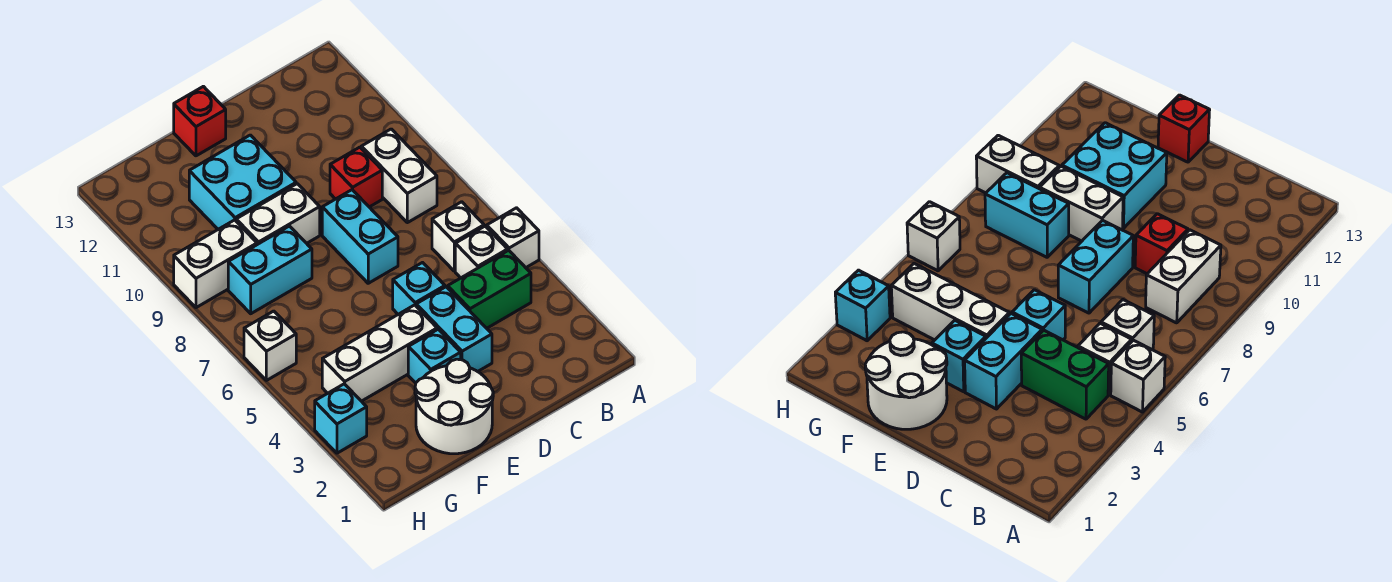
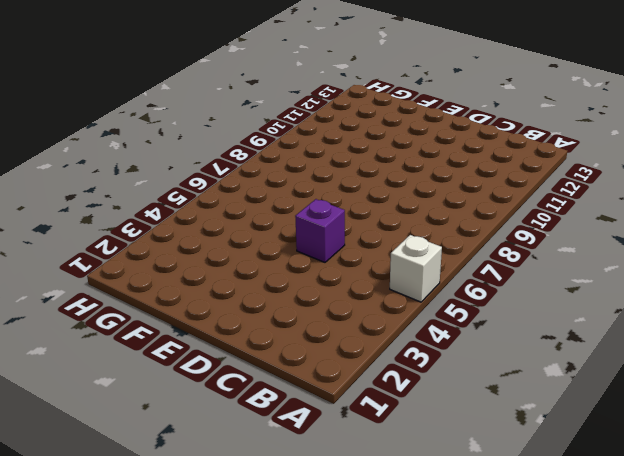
purple 1x1 brick [295,199,345,262] -> cyan 1x1 brick [393,263,445,314]
none -> green 1x2 brick [448,250,531,328]
none -> white 1x1 brick [455,226,508,278]
none -> white 1x1 brick [432,202,484,271]

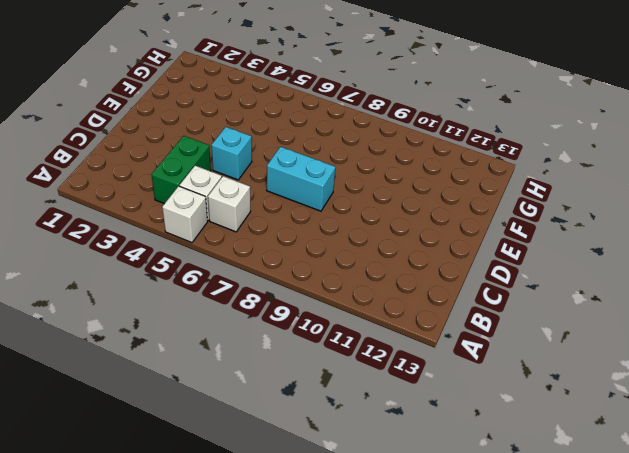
none -> white 1x2 brick [361,129,437,223]
none -> red 1x1 brick [330,147,382,207]
none -> cyan 1x2 brick [416,287,492,372]

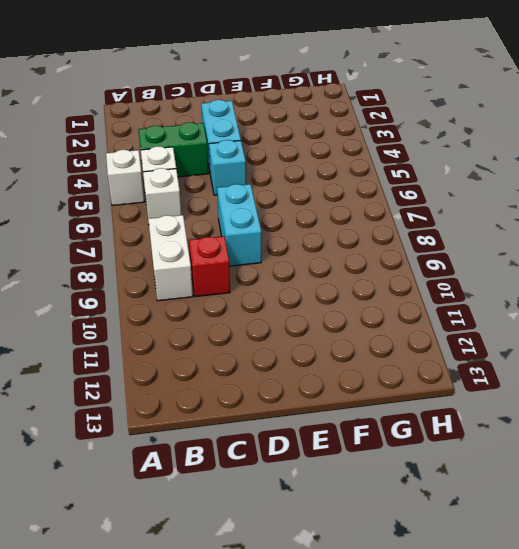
none -> white 2x2 round brick [415,359,493,454]
none -> cyan 1x1 brick [408,329,461,383]
none -> white 1x3 brick [322,305,437,401]

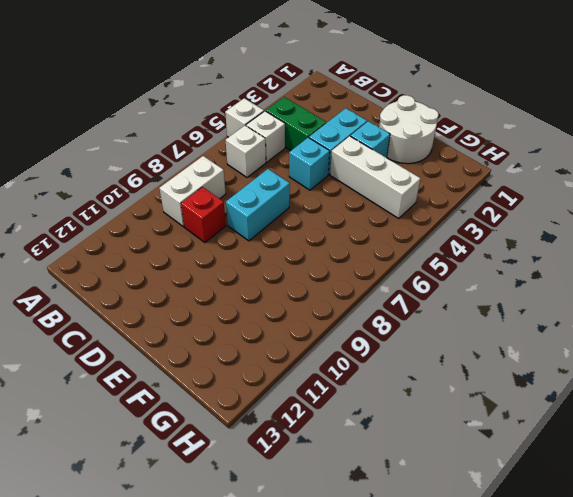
none -> white 1x2 brick [236,184,320,245]
none -> cyan 2x2 brick [189,135,296,229]
none -> red 1x1 brick [174,86,226,156]

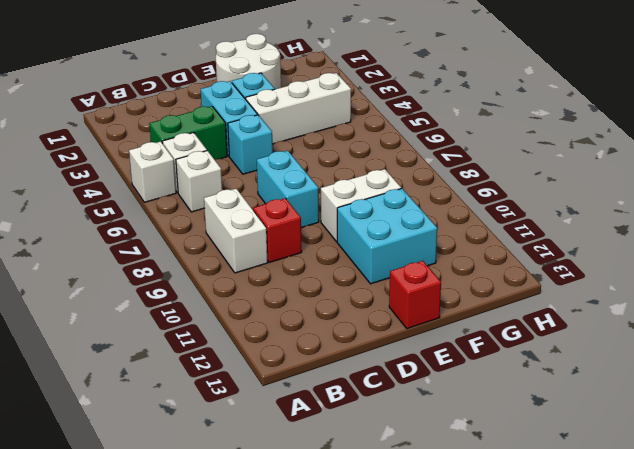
none -> cyan 1x2 brick [228,226,312,314]
none -> white 1x2 brick [174,220,257,308]
none -> cyan 1x1 brick [315,384,367,453]

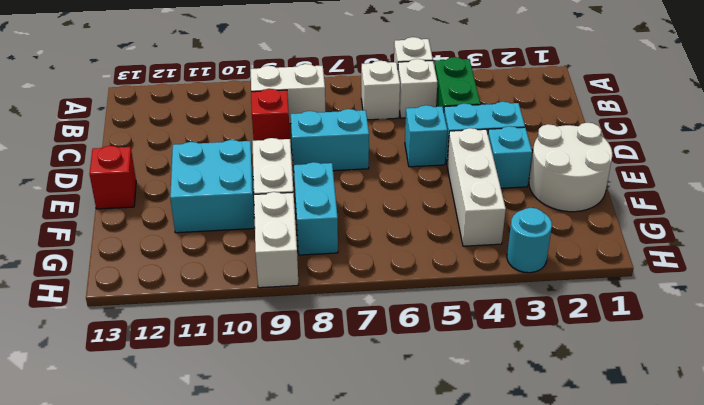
cyan 1x1 round brick [507,208,552,273] -> cyan 1x1 brick [315,384,367,453]
none -> white 1x1 brick [244,311,296,380]

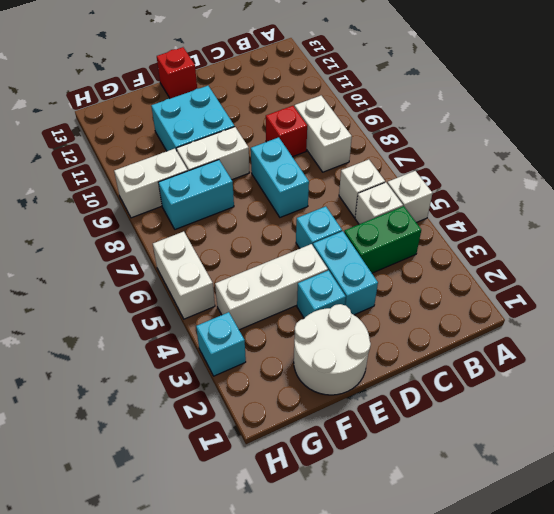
white 1x2 brick [153,231,215,319] -> white 1x1 brick [244,311,296,380]

